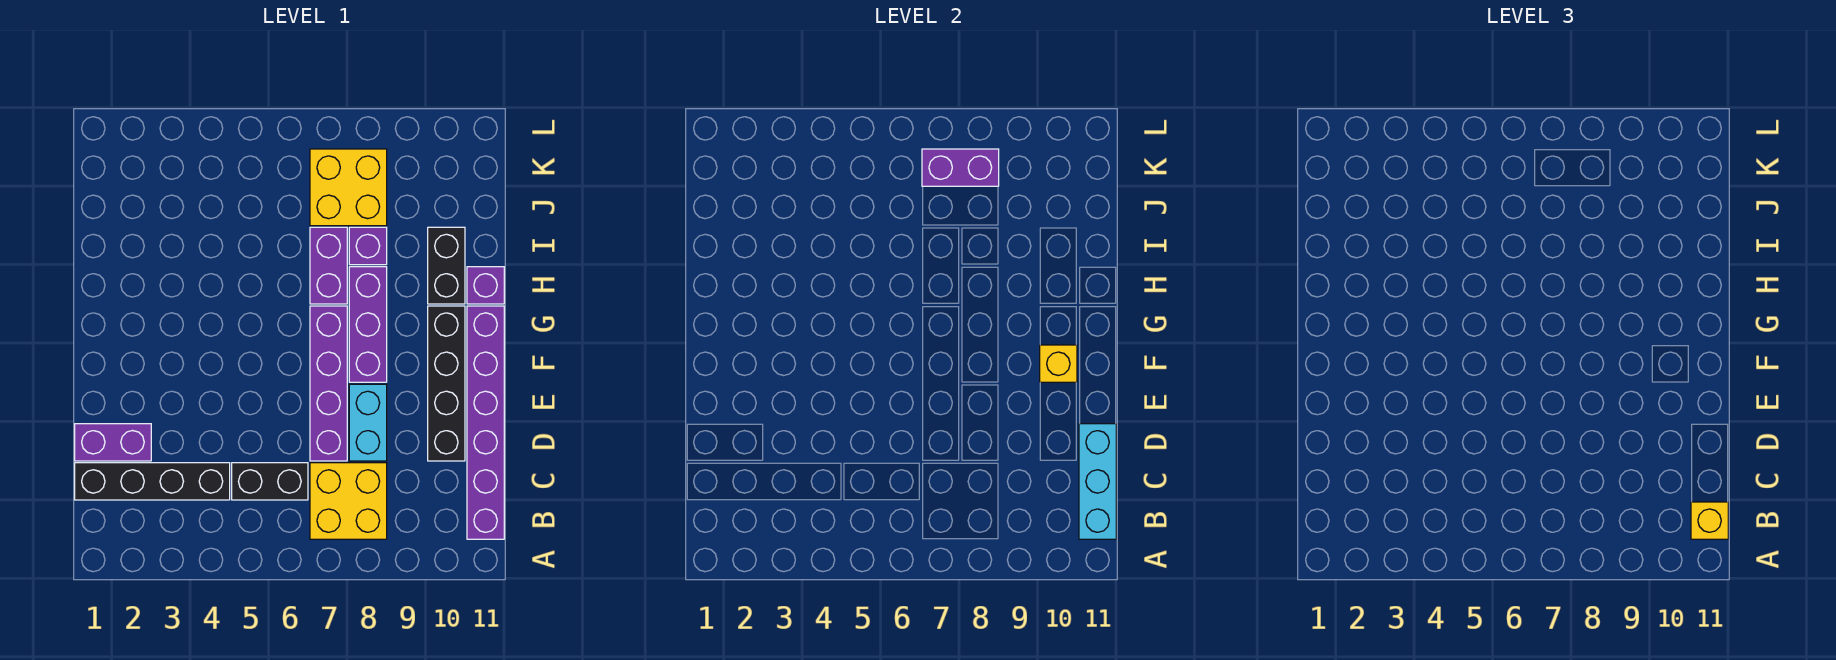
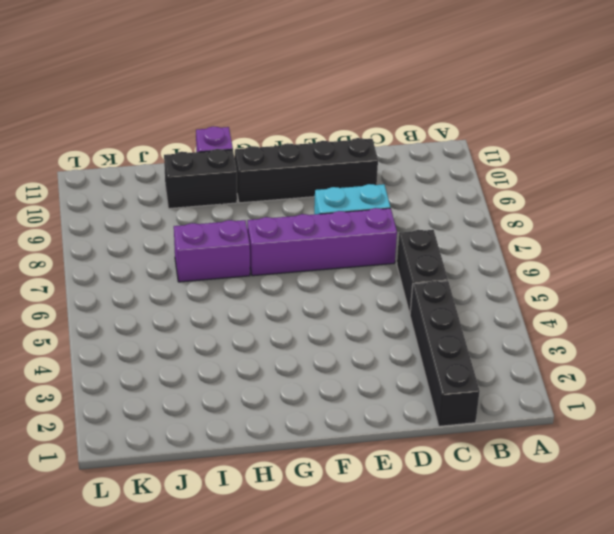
none -> yellow 2x2 brick [310,463,387,539]
none -> purple 1x6 brick [467,306,504,539]
none -> purple 1x2 brick [75,424,151,461]

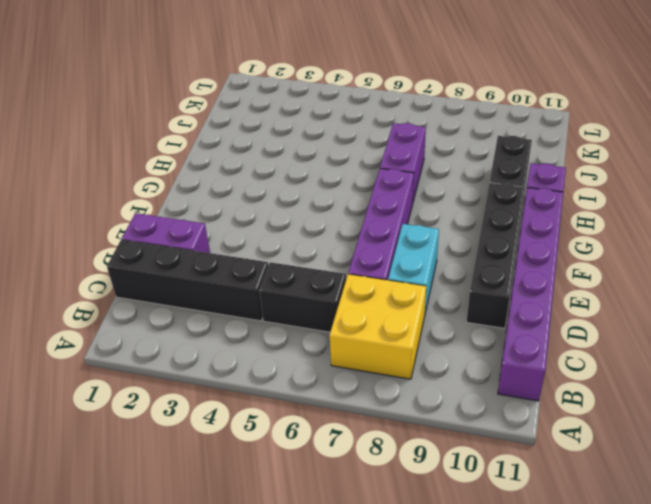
none -> purple 1x3 brick [349,267,387,382]
none -> purple 1x1 brick [349,227,387,265]
none -> yellow 2x2 brick [310,149,387,226]

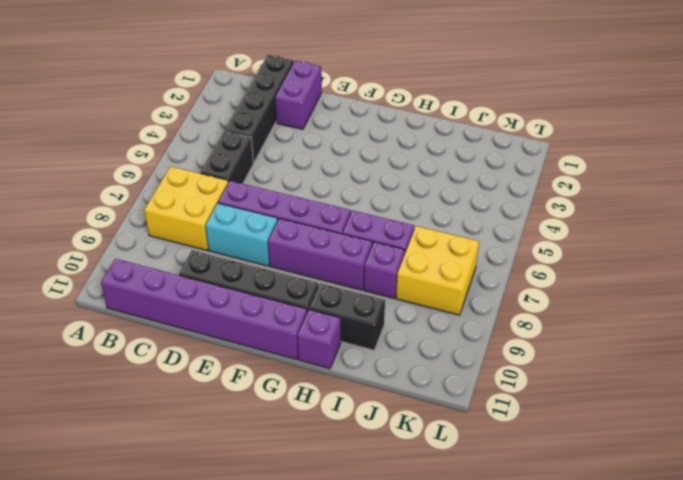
none -> cyan 1x3 brick [1079,424,1116,539]
none -> yellow 1x1 brick [1040,345,1077,382]
none -> purple 1x2 brick [922,149,999,186]

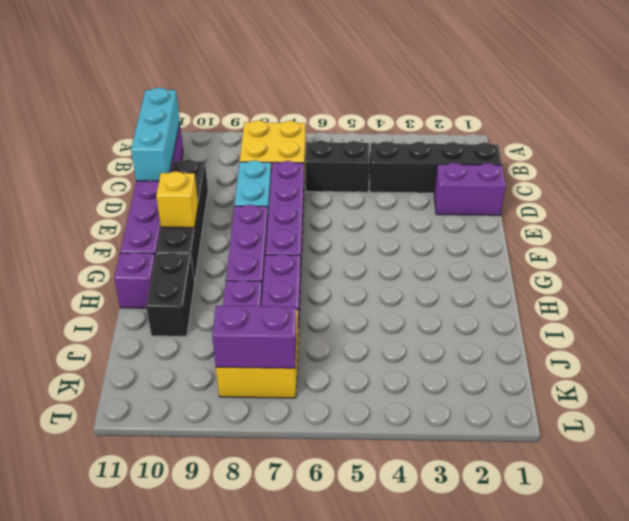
none -> yellow 1x1 brick [1691,502,1728,539]

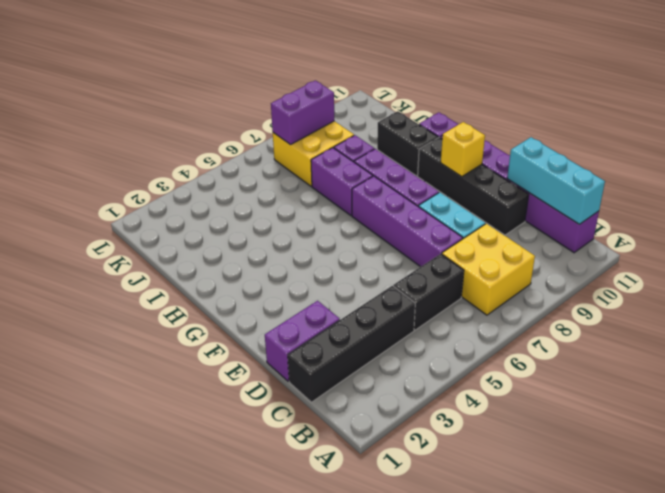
none -> yellow 1x1 brick [1691,502,1728,539]

